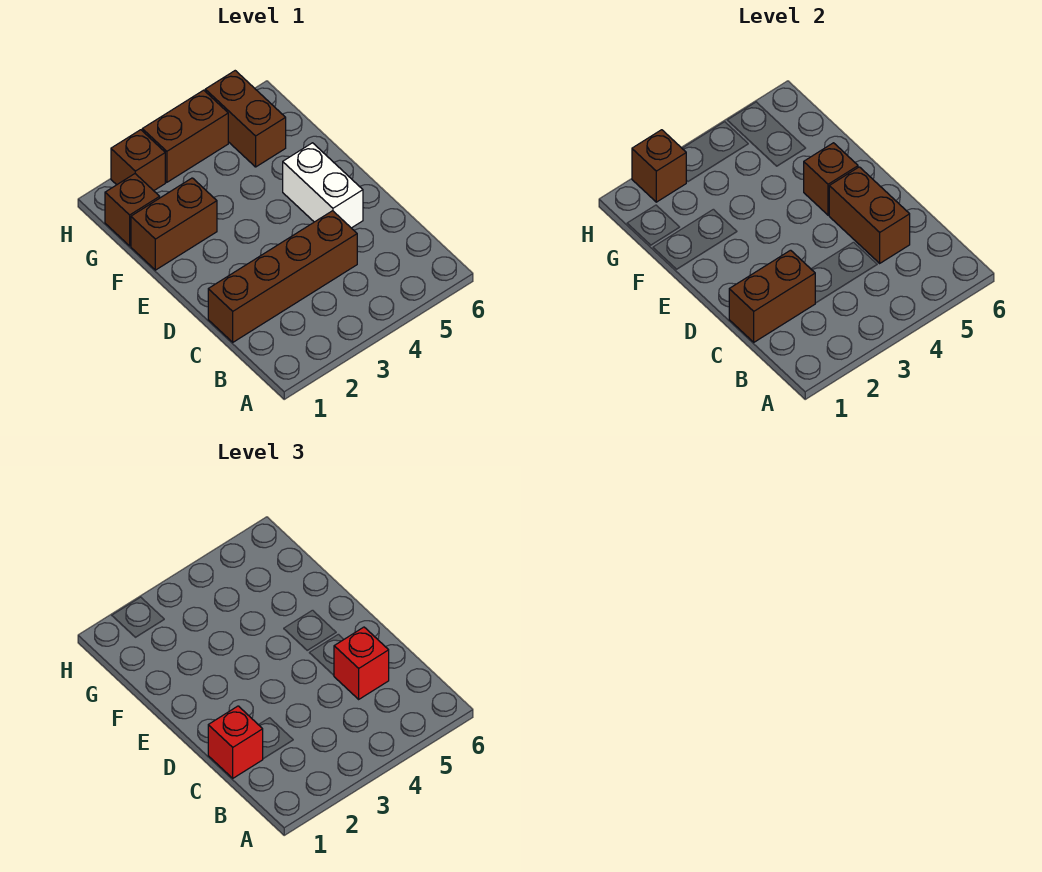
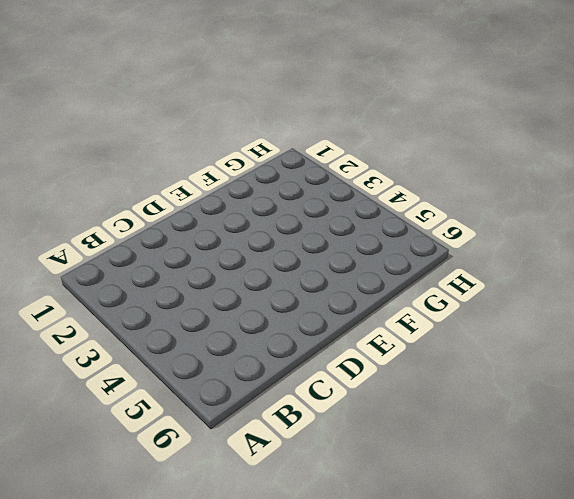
none -> brown 1x4 brick [208,211,357,342]
none -> white 1x2 brick [283,143,363,228]
none -> brown 1x2 brick [131,178,217,270]

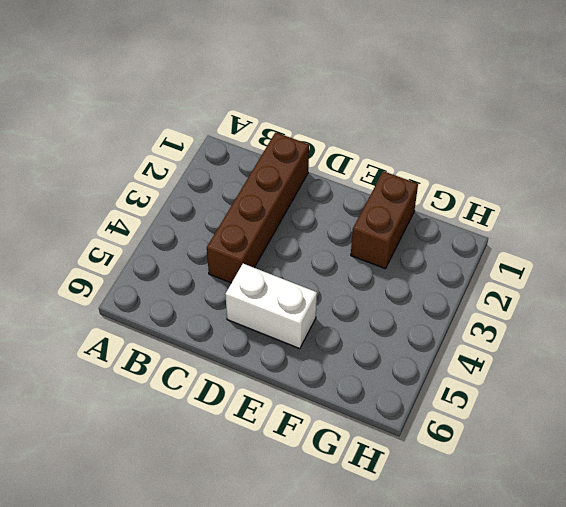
none -> brown 1x1 brick [105,174,160,246]
none -> brown 1x2 brick [205,71,286,167]
none -> brown 1x1 brick [111,130,165,191]

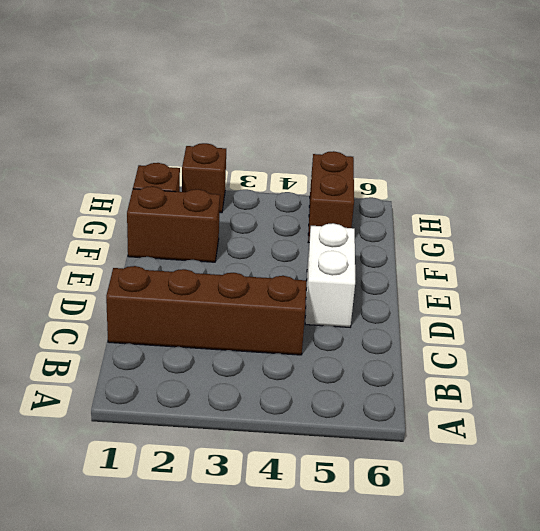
none -> brown 1x2 brick [142,90,228,182]
none -> brown 1x2 brick [729,250,815,342]
none -> brown 1x2 brick [829,167,910,263]

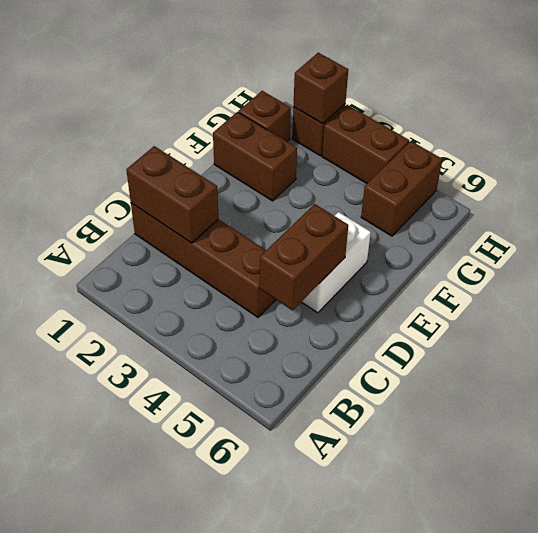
none -> brown 1x1 brick [804,143,858,215]
none -> red 1x1 brick [208,706,263,778]
none -> red 1x1 brick [334,627,389,699]

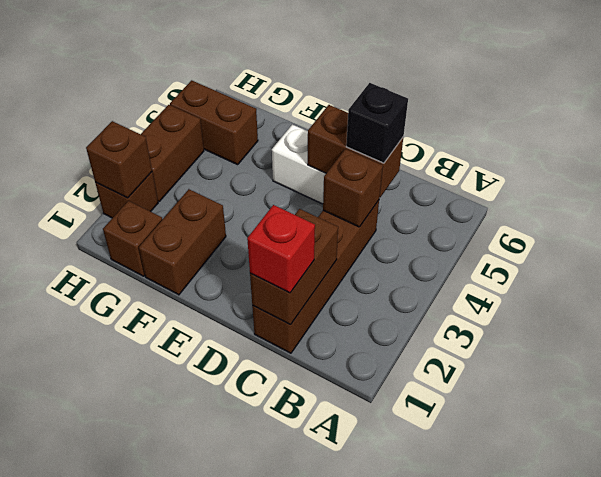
brown 1x1 brick [323,149,383,227] -> brown 1x1 brick moved to [804,143,858,215]
black 1x1 brick [346,83,408,163] -> red 1x1 brick [334,627,389,699]

